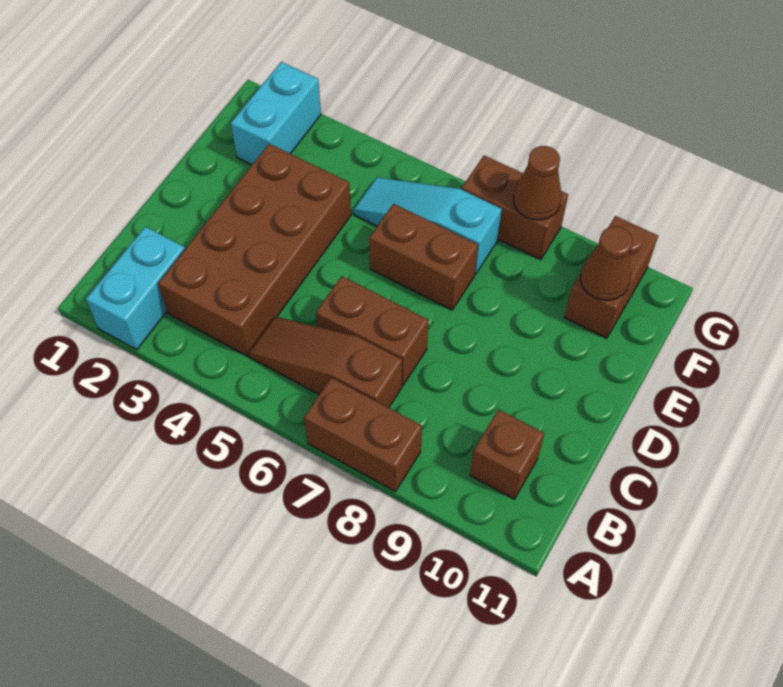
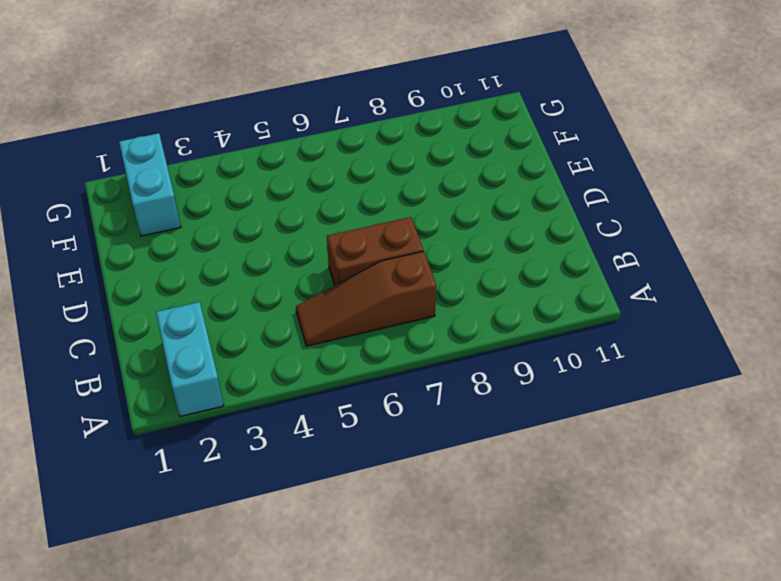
none -> brown 1x2 brick [304,378,422,492]
none -> brown 2x4 brick [158,144,351,356]
none -> brown 1x1 brick [470,409,544,499]

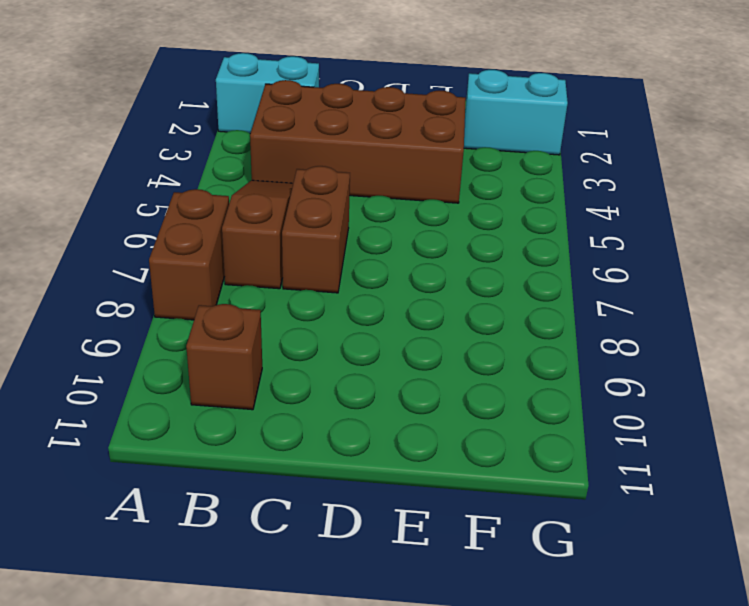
none -> brown 1x2 brick [369,204,478,310]
none -> cyan 1x3 slope [354,178,502,274]
none -> brown 1x2 brick [565,216,658,338]

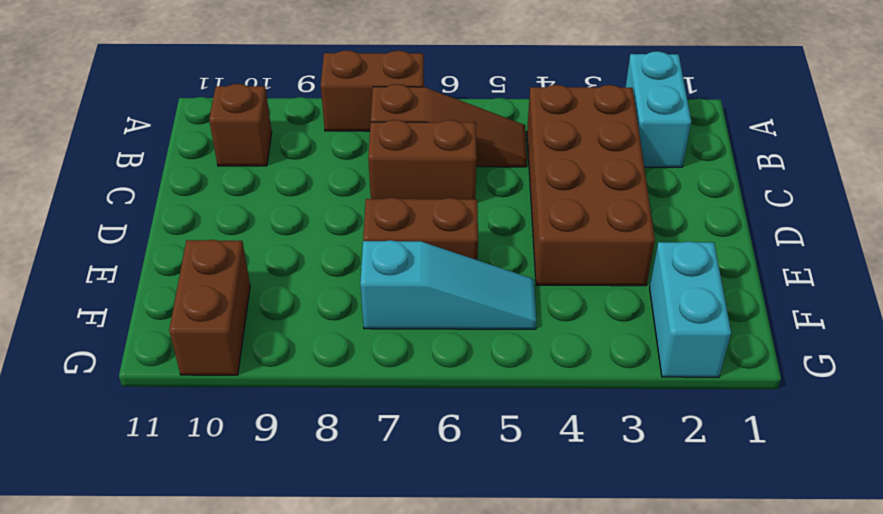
none -> brown 1x2 brick [462,156,568,260]
none -> brown 1x1 cone [581,226,633,300]
none -> brown 1x1 cone [514,146,561,220]

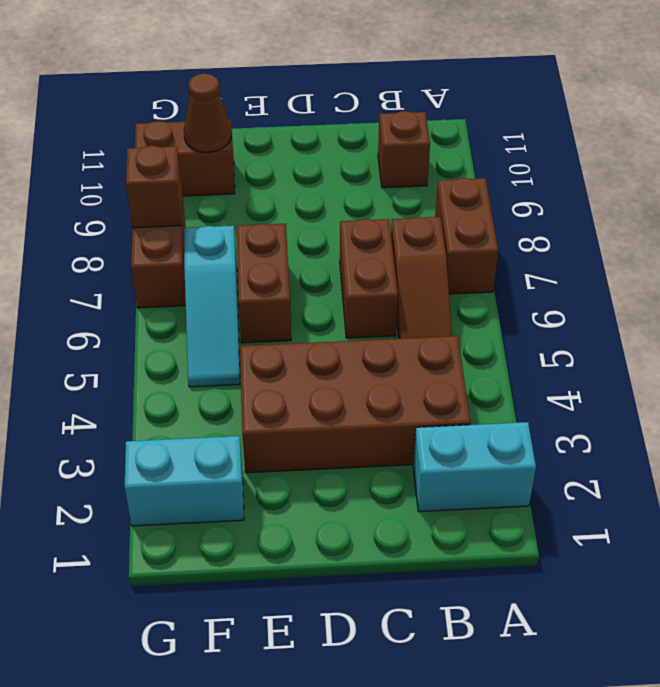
brown 1x1 brick [126,146,182,228] -> brown 1x1 cone [514,146,561,220]

